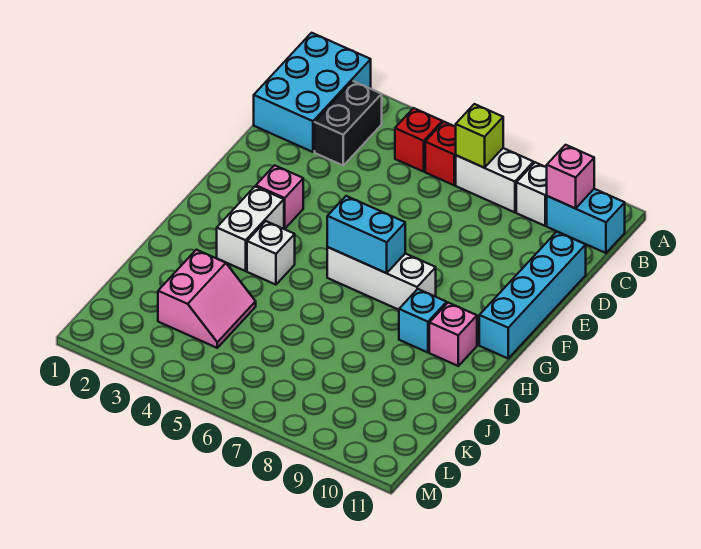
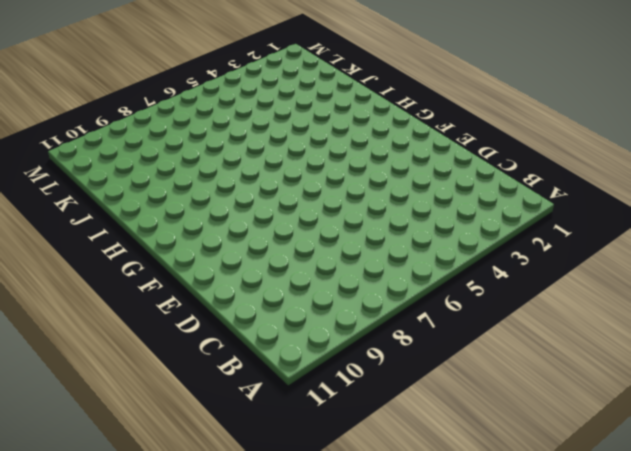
none -> cyan 2x3 brick [254,33,371,152]
none -> black 1x2 brick [315,81,382,165]
none -> red 1x1 brick [395,108,442,172]

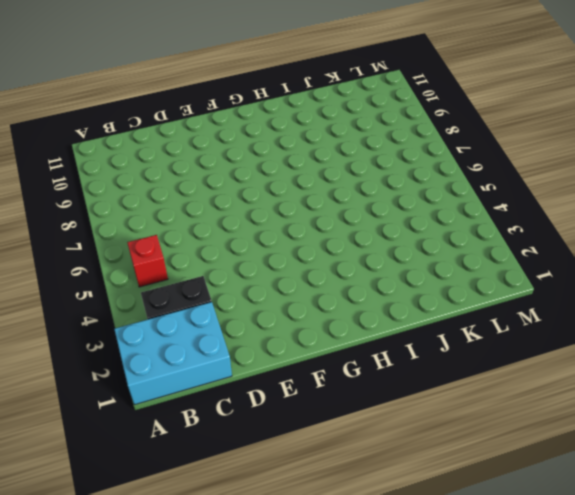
none -> red 1x1 brick [425,122,456,185]
none -> white 1x2 brick [456,148,534,212]
none -> white 1x1 brick [516,162,547,226]

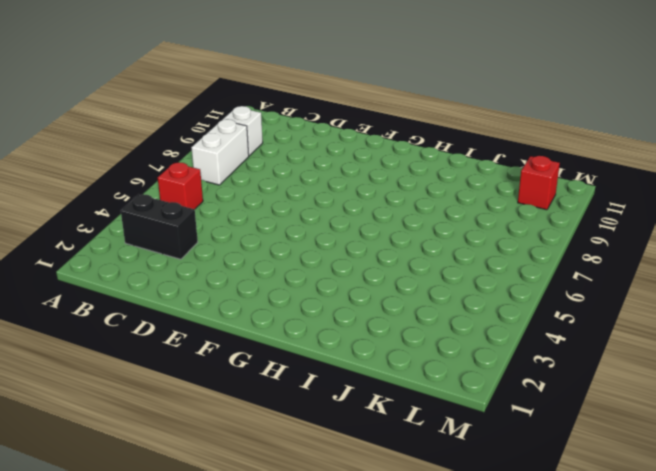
red 1x1 brick [518,156,560,210] -> red 1x1 brick moved to [425,122,456,185]
none -> cyan 2x3 brick [254,33,371,152]
none -> cyan 1x2 brick [547,189,625,253]
none -> cyan 1x4 brick [479,232,586,358]

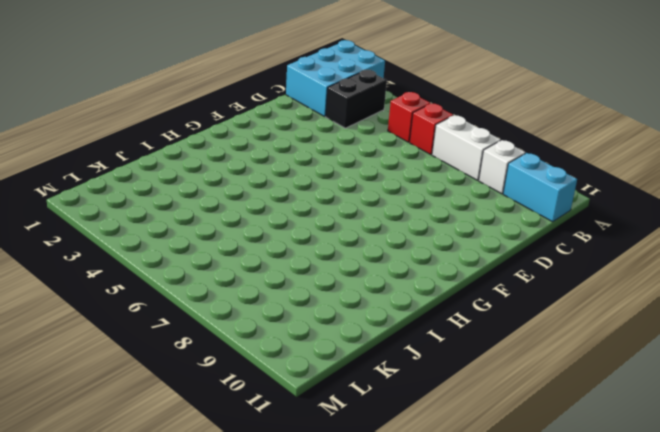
none -> cyan 1x4 brick [479,232,586,358]
none -> pink 1x1 brick [256,165,303,229]
none -> white 1x2 brick [217,187,284,271]

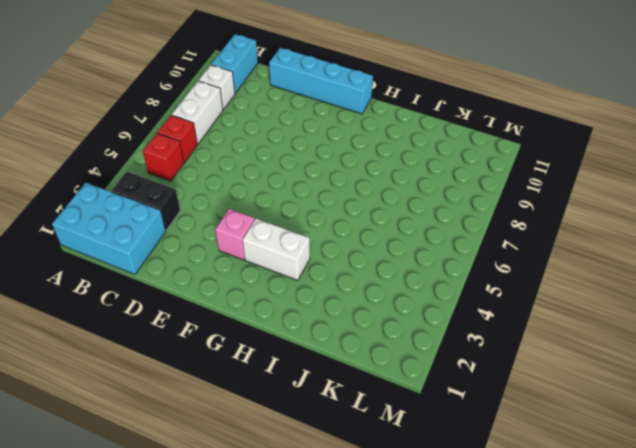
none -> white 1x3 brick [327,247,436,310]
none -> white 1x1 brick [247,221,295,285]
none -> cyan 1x1 brick [399,289,447,352]

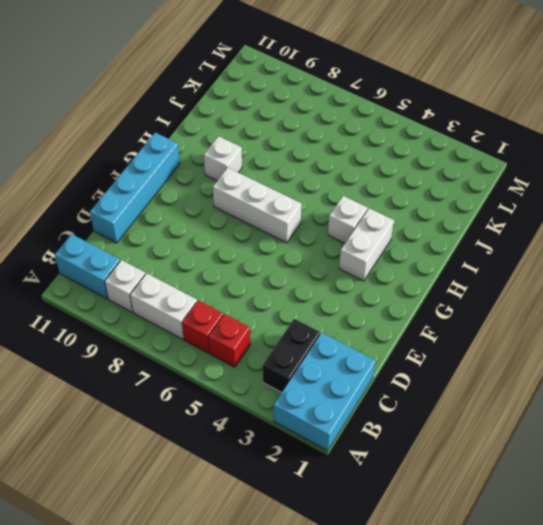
white 1x1 brick [204,136,242,181] -> cyan 1x1 brick [399,289,447,352]
none -> pink 1x1 brick [256,165,303,229]
none -> pink 1x1 brick [429,303,477,366]
none -> pink 2x2 slope [158,250,256,348]

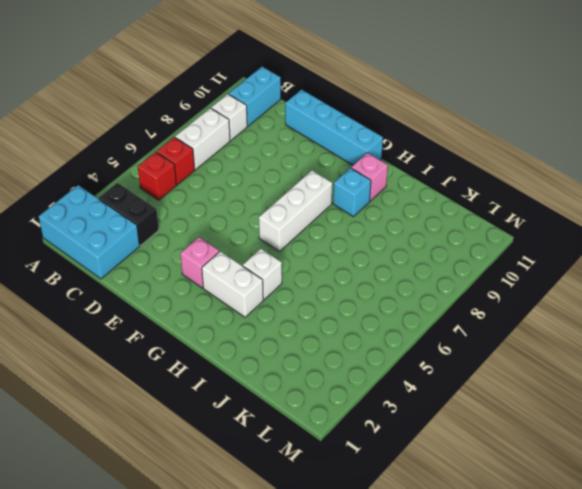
none -> pink 2x2 slope [158,250,256,348]
none -> lime 1x1 brick [456,104,503,168]
none -> pink 1x1 brick [547,145,594,208]

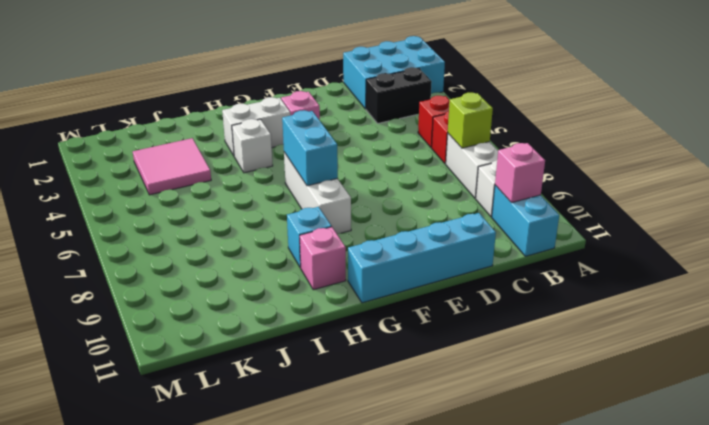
pink 2x2 tile [133,138,211,195] -> pink 2x2 slope [158,250,256,348]

